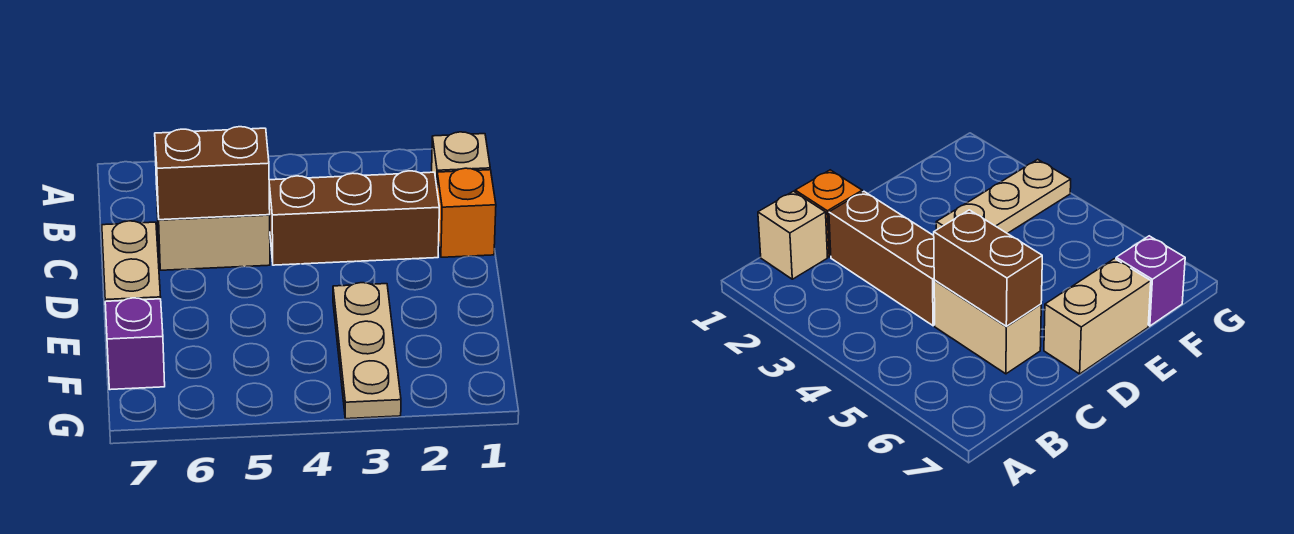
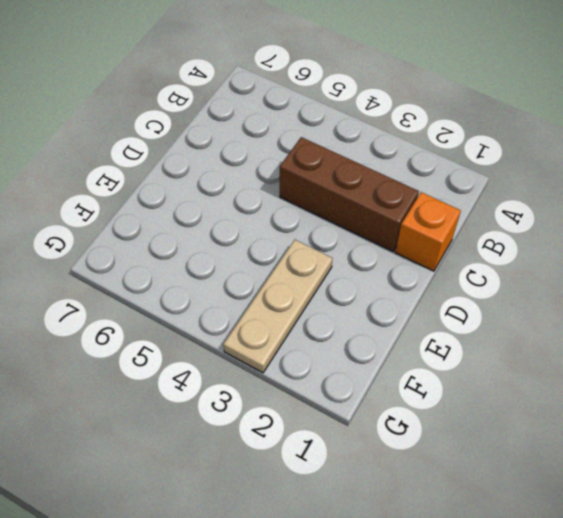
none -> tan 1x1 brick [432,132,490,185]
none -> tan 1x2 brick [157,201,270,270]

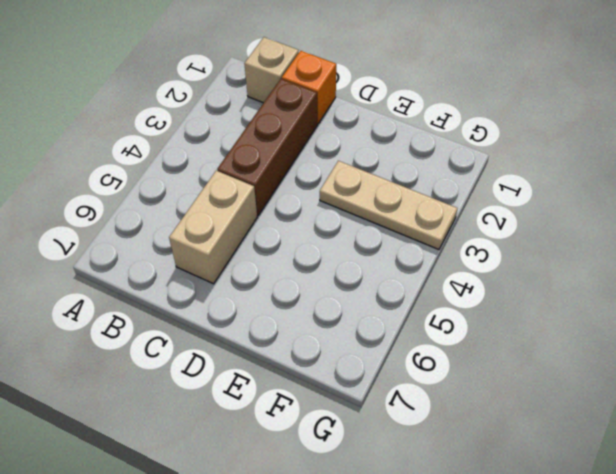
none -> tan 1x2 brick [102,221,161,301]
none -> purple 1x1 brick [105,298,165,390]

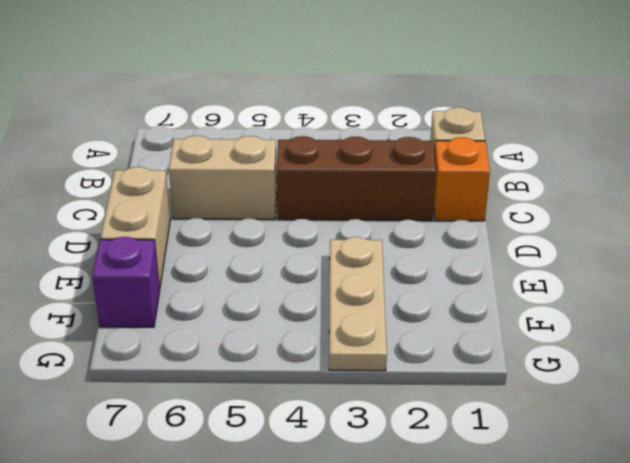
none -> brown 1x2 brick [155,127,270,220]

